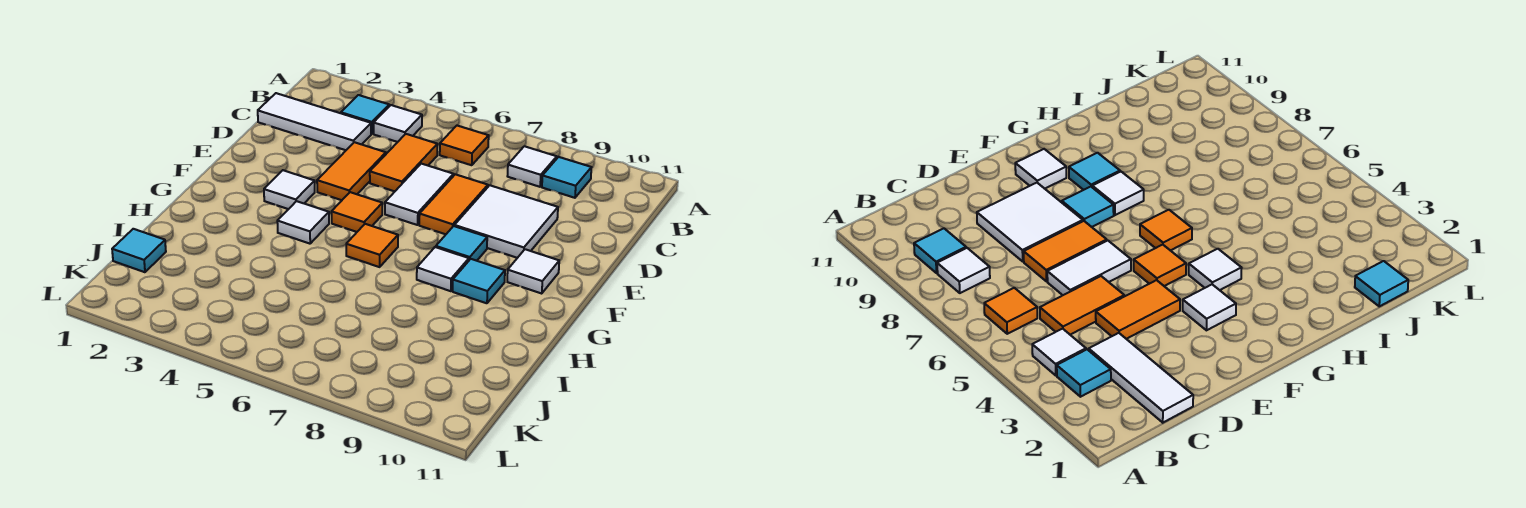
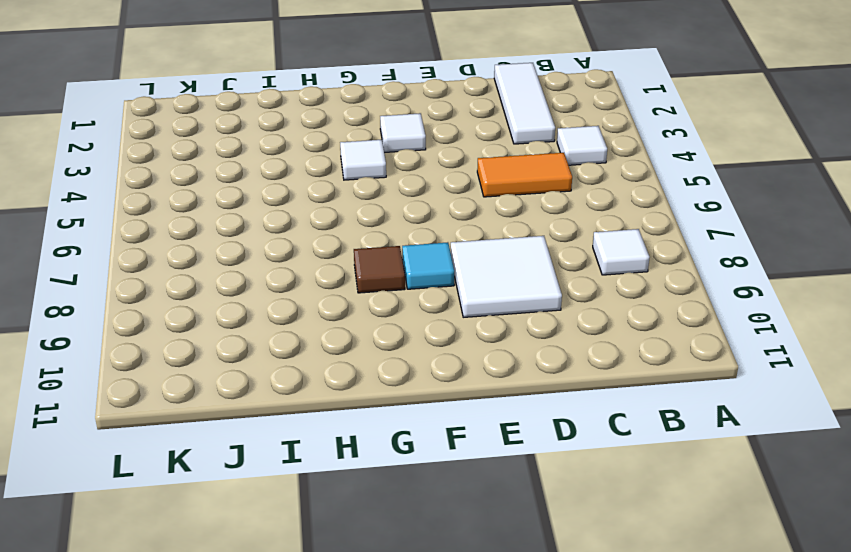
brown 1x1 tile [354,246,405,293] -> white 1x1 tile [417,247,469,291]
none -> cyan 1x1 tile [341,95,389,134]
none -> orange 1x1 tile [440,126,489,165]
none -> cyan 1x1 tile [542,157,592,198]

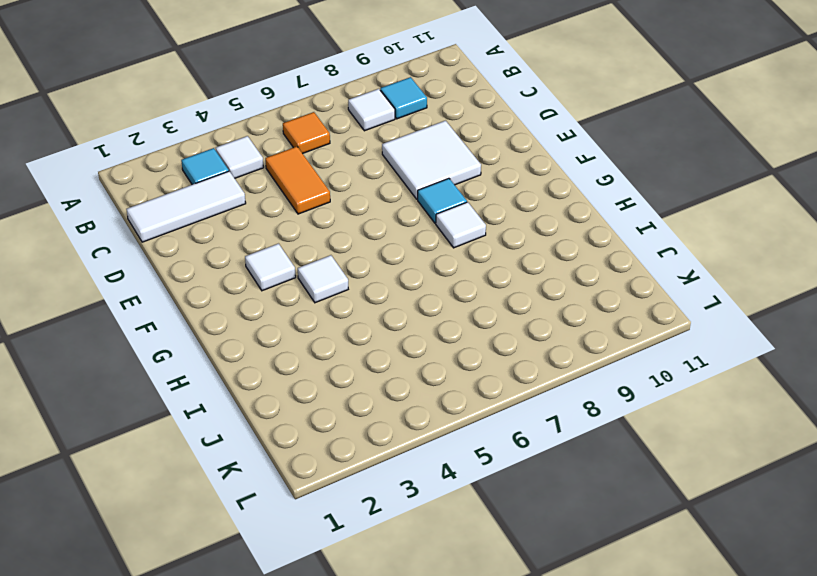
none -> orange 1x2 tile [317,142,386,200]
none -> white 1x2 tile [385,164,454,225]
none -> orange 1x2 tile [419,174,488,234]

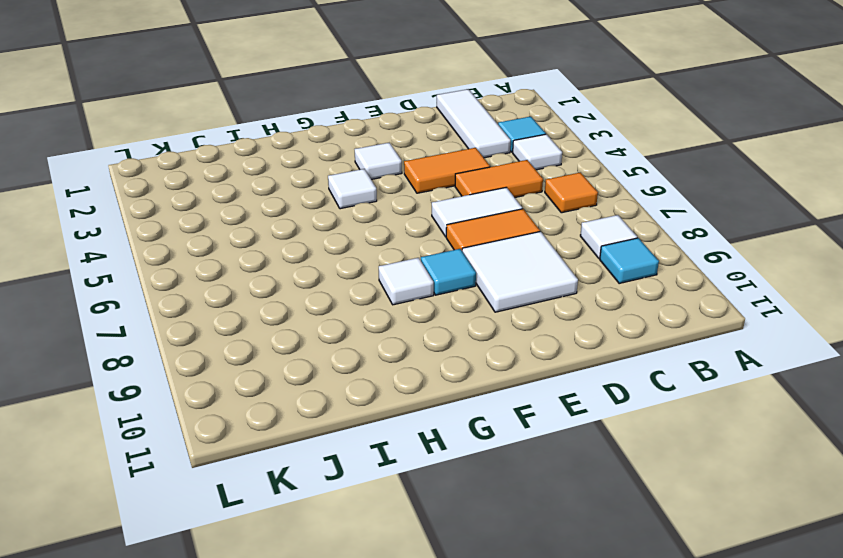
none -> orange 1x1 tile [331,192,382,232]
none -> white 1x1 tile [507,249,559,294]
none -> orange 1x1 tile [346,224,398,267]

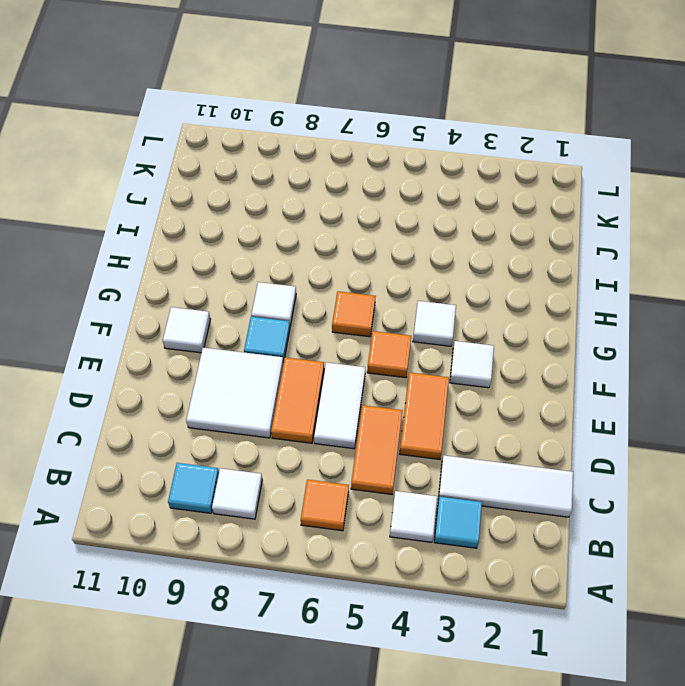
none -> cyan 1x1 tile [453,259,505,303]
none -> cyan 1x1 tile [112,229,166,272]

